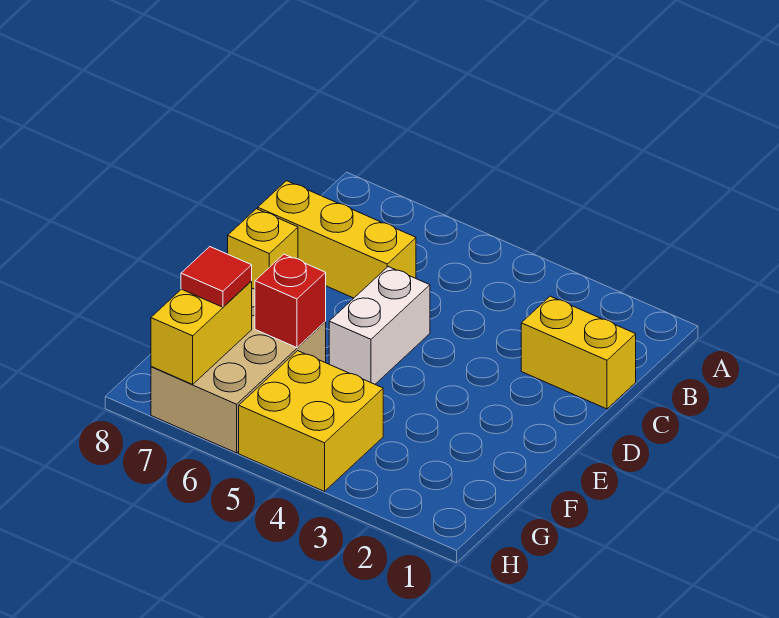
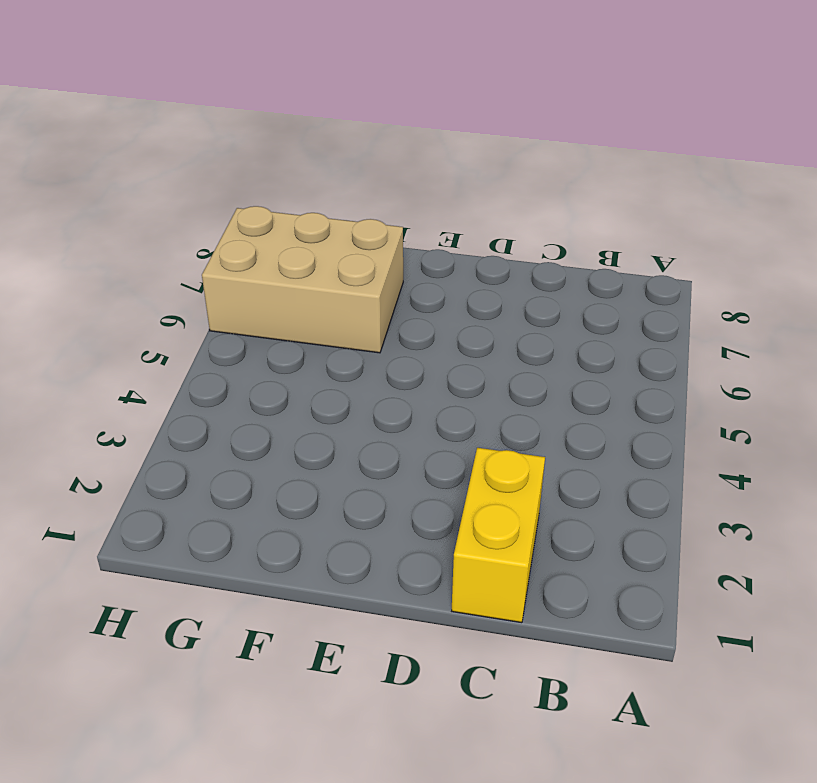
none -> yellow 1x3 brick [258,181,416,298]
none -> white 1x2 brick [329,267,430,384]

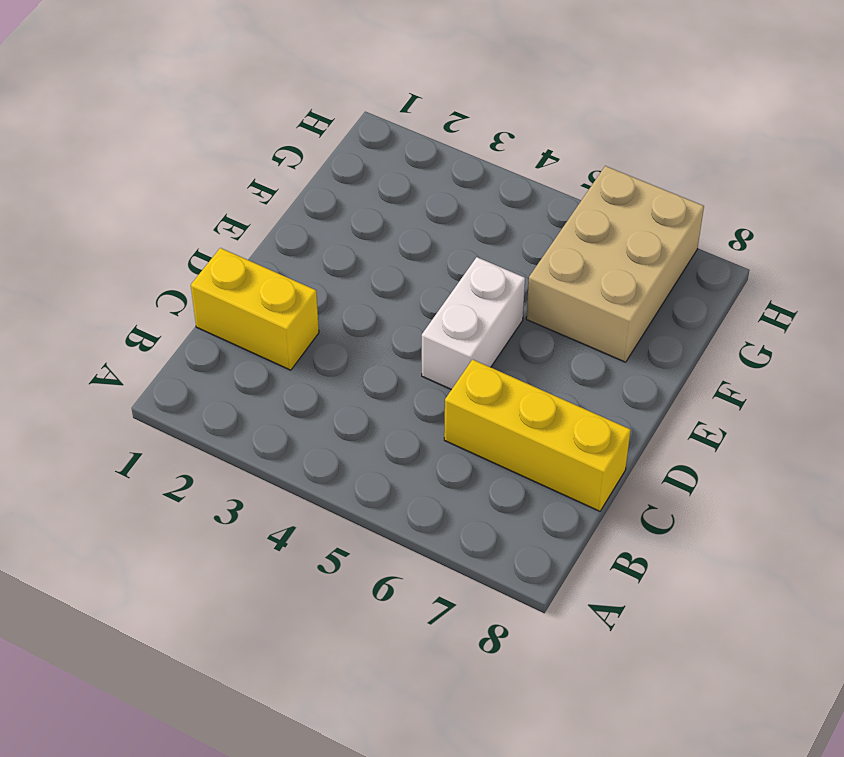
none -> yellow 1x1 brick [228,209,298,289]
none -> yellow 2x2 brick [239,351,383,491]

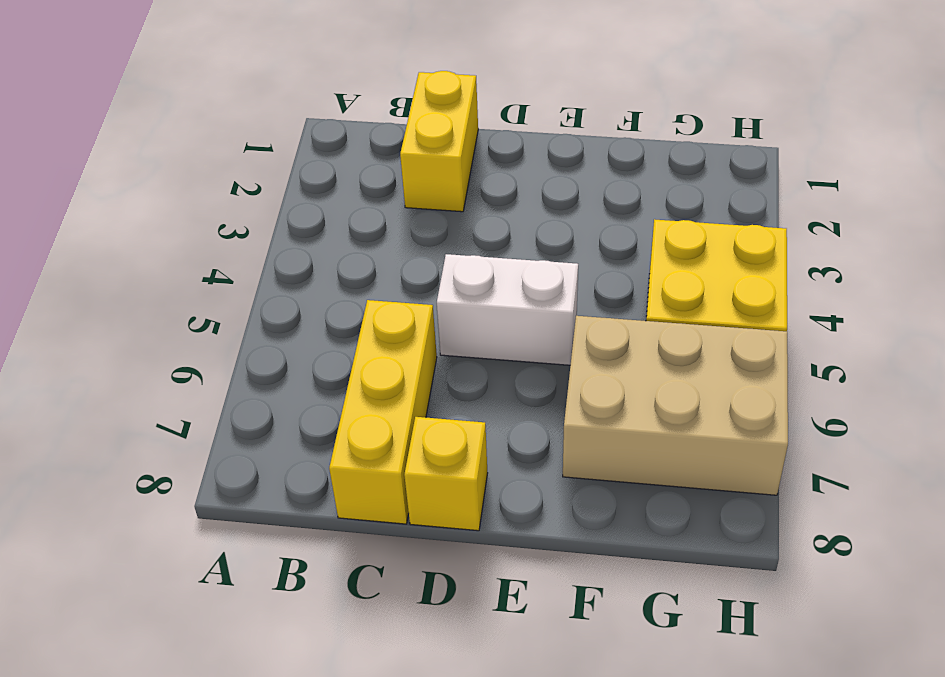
none -> red 1x1 brick [255,254,326,348]
none -> yellow 1x2 brick [151,281,252,384]

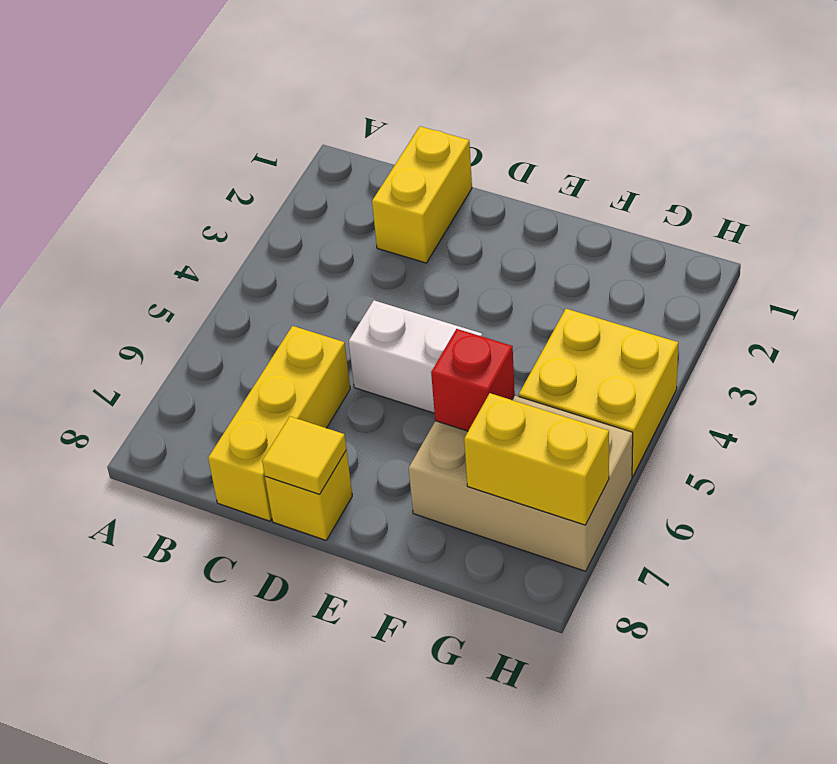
yellow 1x1 tile [262,416,346,494] -> none
none -> red 1x1 tile [181,247,252,307]

